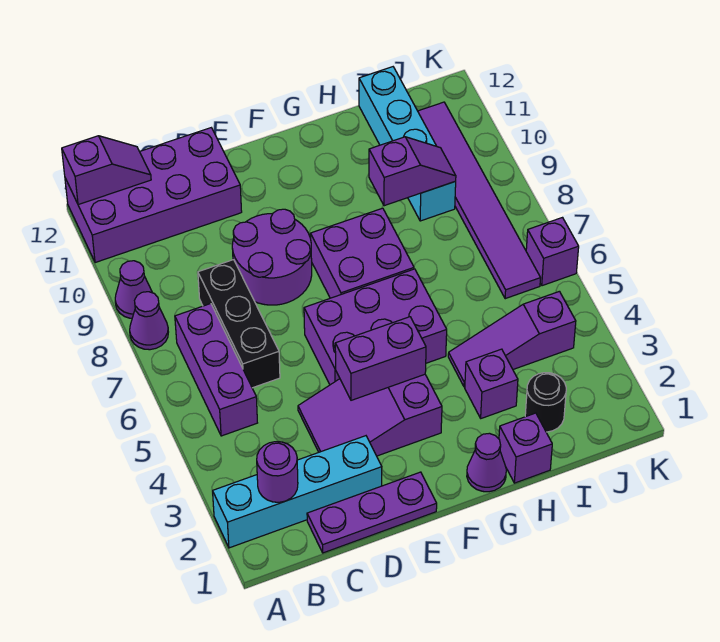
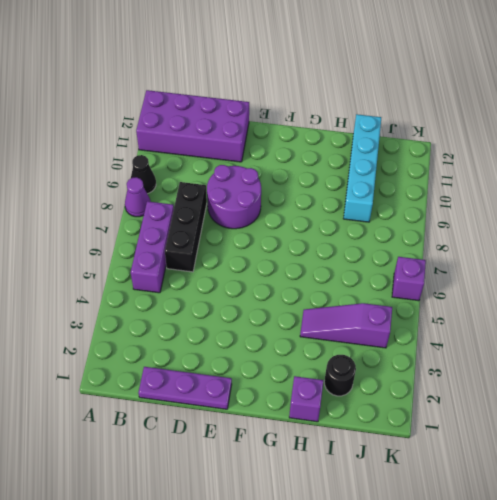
black 1x1 cone [131,155,156,194] -> purple 1x1 cone [115,261,152,318]
none -> cyan 1x4 brick [213,436,382,548]
none -> purple 2x3 slope [298,374,442,456]
none -> purple 2x3 brick [304,269,447,385]

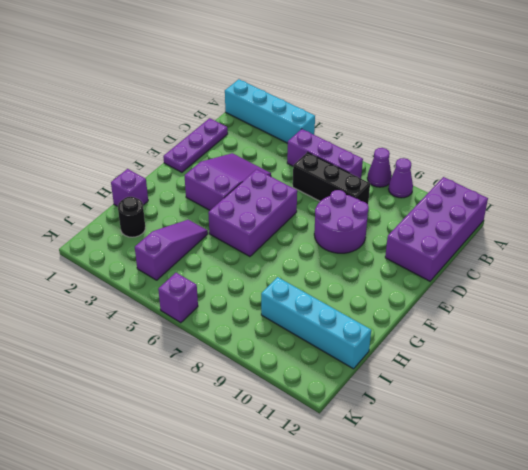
cyan 1x4 brick [225,79,315,143] -> cyan 1x4 brick turned to [213,436,382,548]
none -> purple 2x2 brick [310,208,414,298]
none -> purple 1x1 cone [467,433,506,492]
none -> purple 1x1 brick [465,349,518,418]

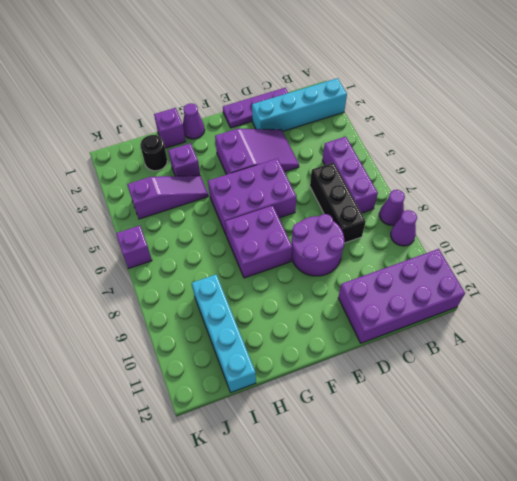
none -> purple 1x6 tile [418,102,541,299]
none -> purple 1x2 slope [62,136,151,205]
none -> purple 1x1 round brick [257,442,298,502]

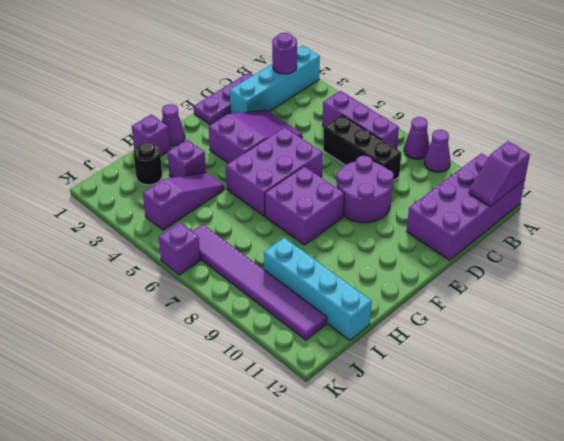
none -> purple 1x2 brick [335,317,426,400]
none -> purple 1x2 slope [369,137,456,206]

